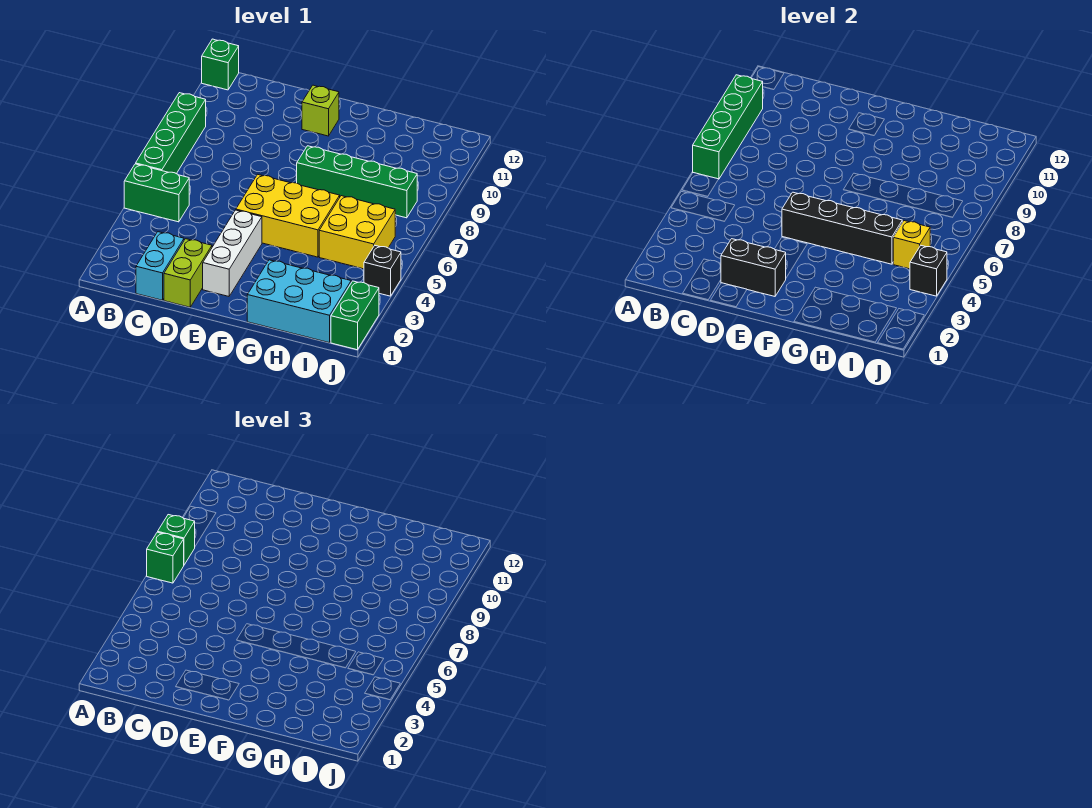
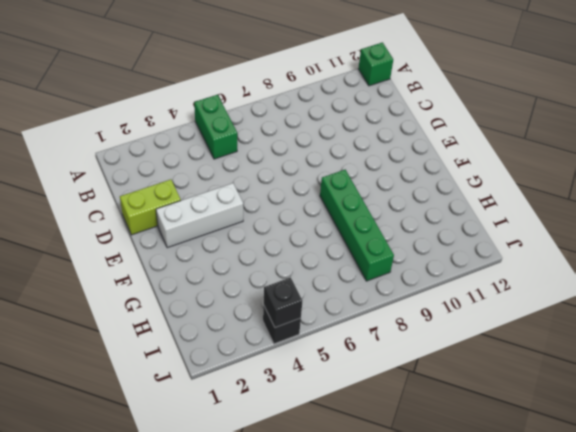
none -> green 1x4 brick [136,93,206,174]
none -> cyan 1x2 brick [136,232,184,300]
none -> yellow 2x3 brick [236,174,340,257]

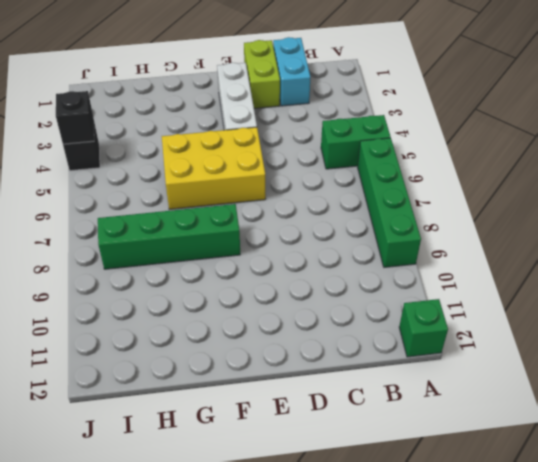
none -> lime 1x1 brick [302,85,339,136]
none -> cyan 2x3 brick [247,260,351,343]
none -> yellow 2x2 brick [319,196,395,269]

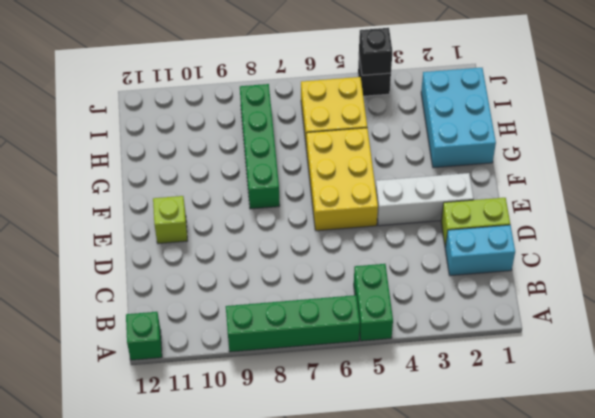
none -> green 1x2 brick [331,281,379,350]
none -> green 1x4 brick [693,75,763,179]
none -> black 1x2 brick [721,239,786,296]

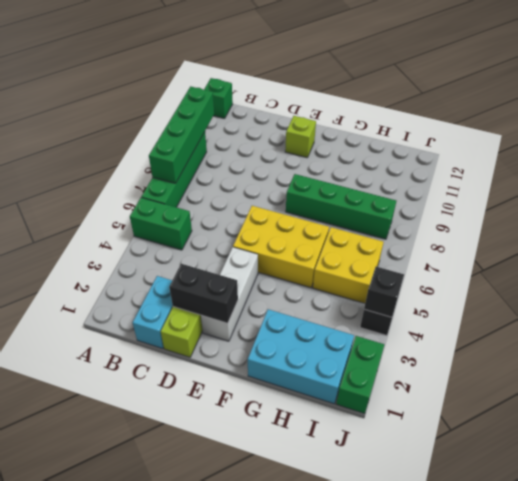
none -> black 1x4 brick [782,192,902,264]
none -> yellow 1x1 brick [893,221,930,269]
none -> green 1x1 brick [147,532,184,583]

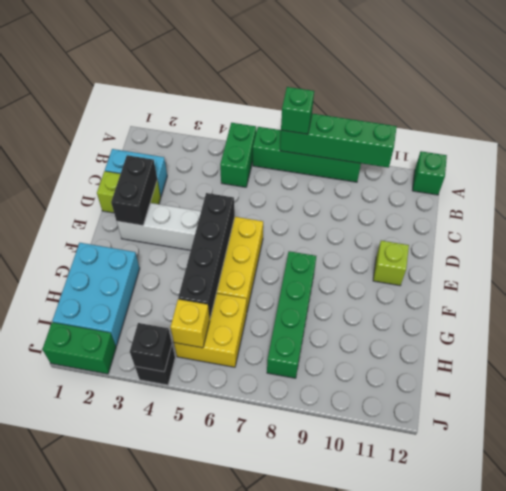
none -> green 1x1 brick [158,515,195,565]

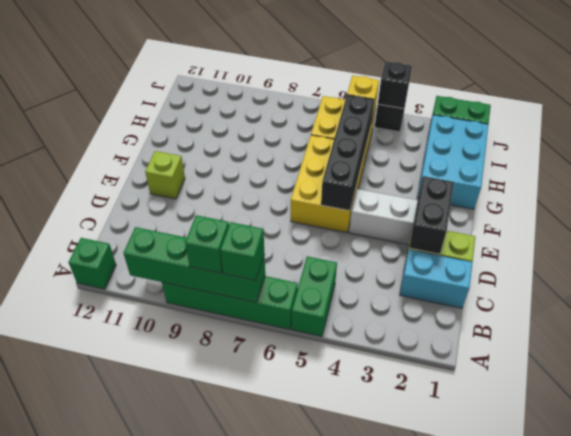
none -> green 1x4 brick [297,146,417,218]

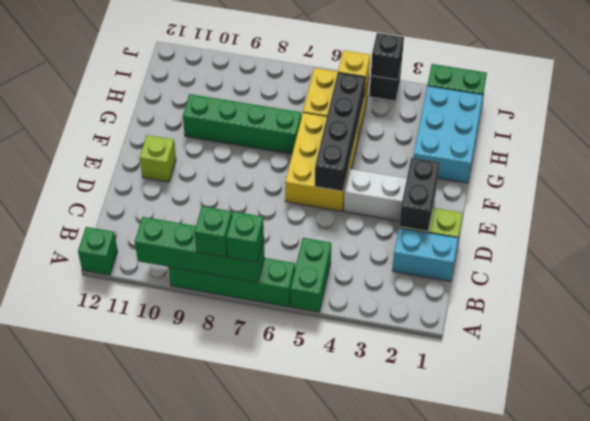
green 1x4 brick [183,94,301,154] -> green 1x4 brick turned to [297,146,417,218]

